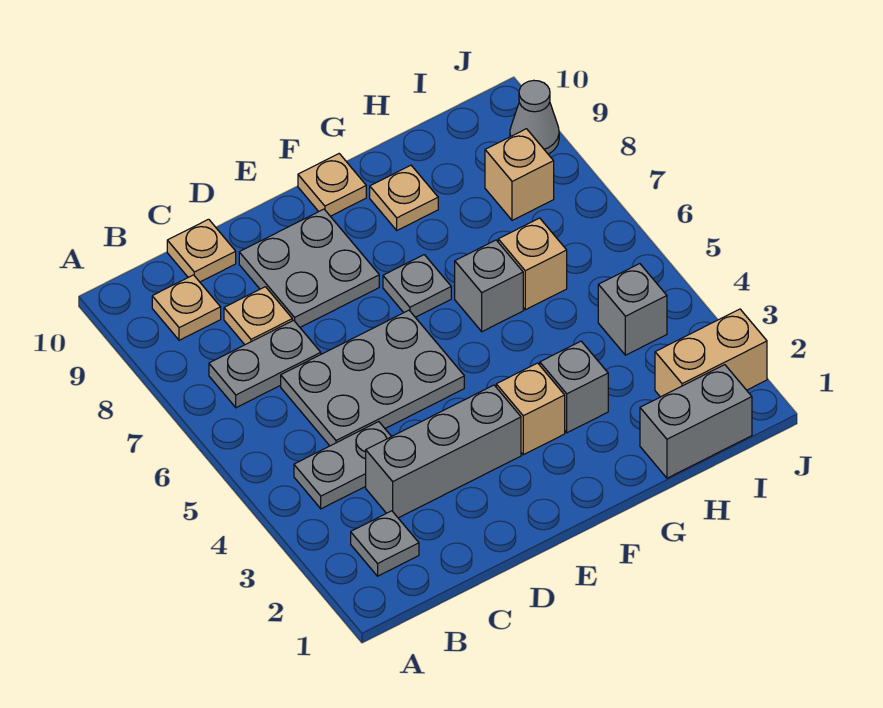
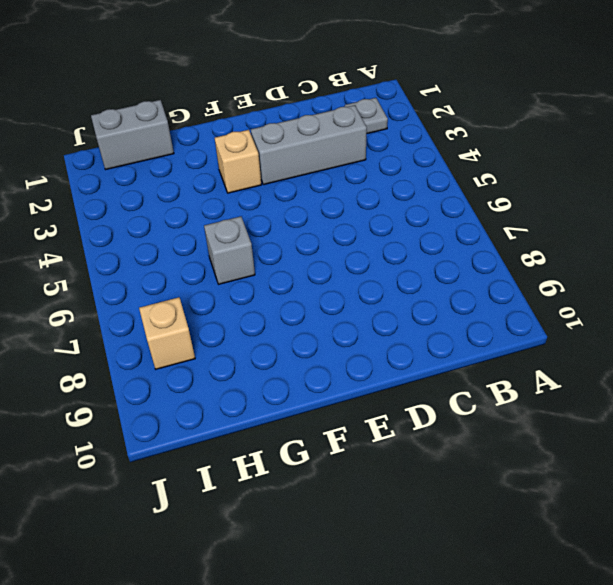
none -> grey 1x2 plate [294,422,392,509]
none -> grey 1x2 plate [209,320,321,408]
none -> tan 1x1 plate [152,275,221,340]

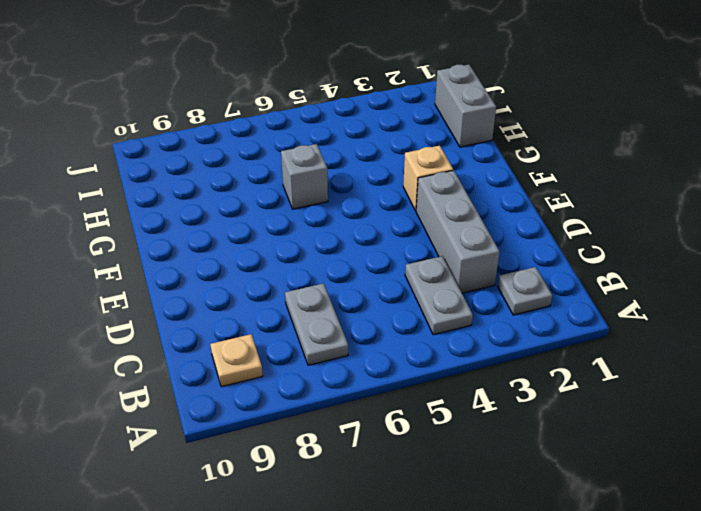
none -> grey 2x3 plate [281,310,464,446]
none -> tan 1x1 plate [224,287,292,345]
none -> tan 1x1 plate [167,219,236,282]

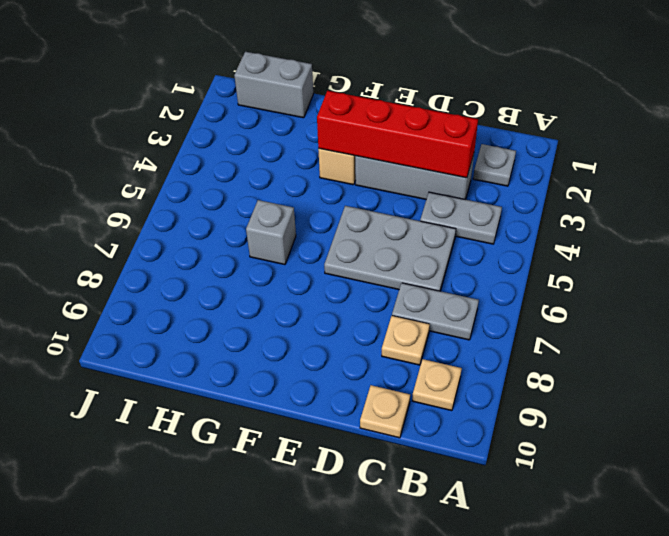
red 1x4 brick [317,91,478,178] -> none
none -> grey 2x2 plate [239,209,379,327]
none -> grey 1x1 plate [383,255,451,317]
none -> tan 1x1 plate [298,154,366,216]

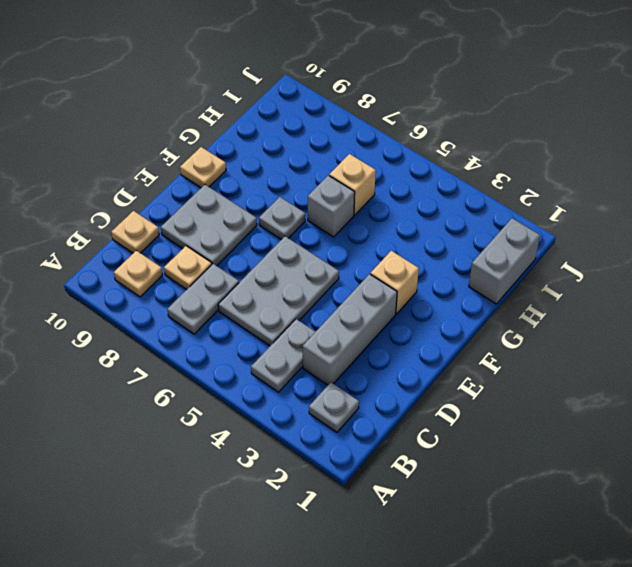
none -> grey 1x1 brick [540,341,608,433]
none -> tan 1x1 plate [370,165,438,230]
none -> tan 1x2 brick [655,309,767,397]

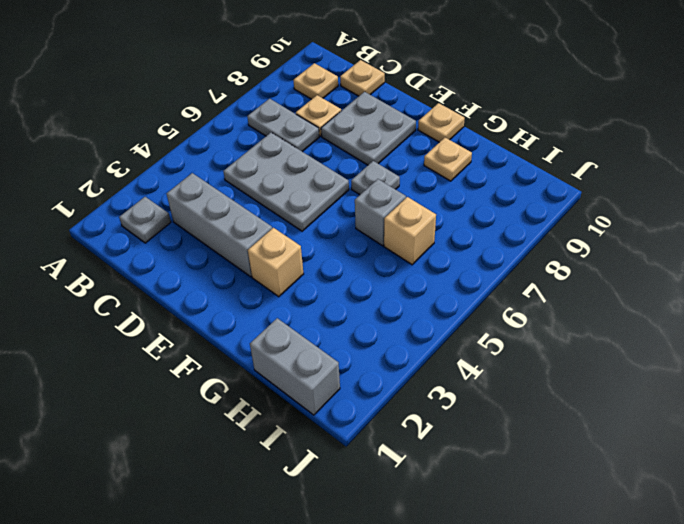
none -> grey 1x2 plate [294,422,392,509]
none -> grey 1x1 brick [540,341,608,433]
none -> tan 1x2 brick [655,309,767,397]

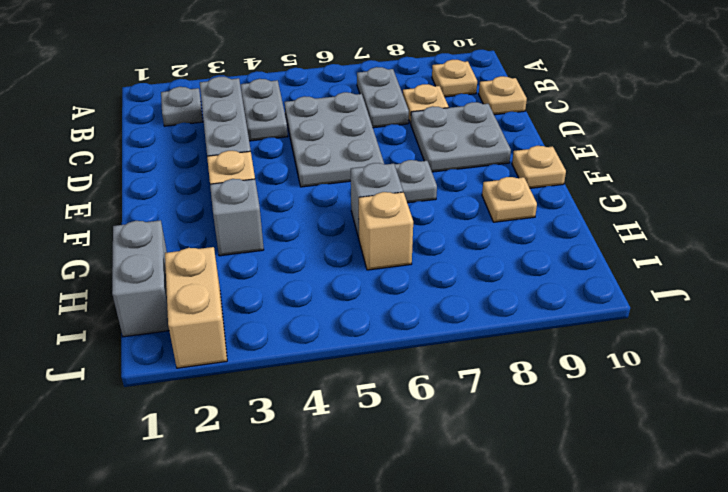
none -> grey 1x1 brick [598,264,667,355]
none -> tan 1x1 brick [485,129,554,220]
none -> grey 1x1 cone [510,80,559,154]

